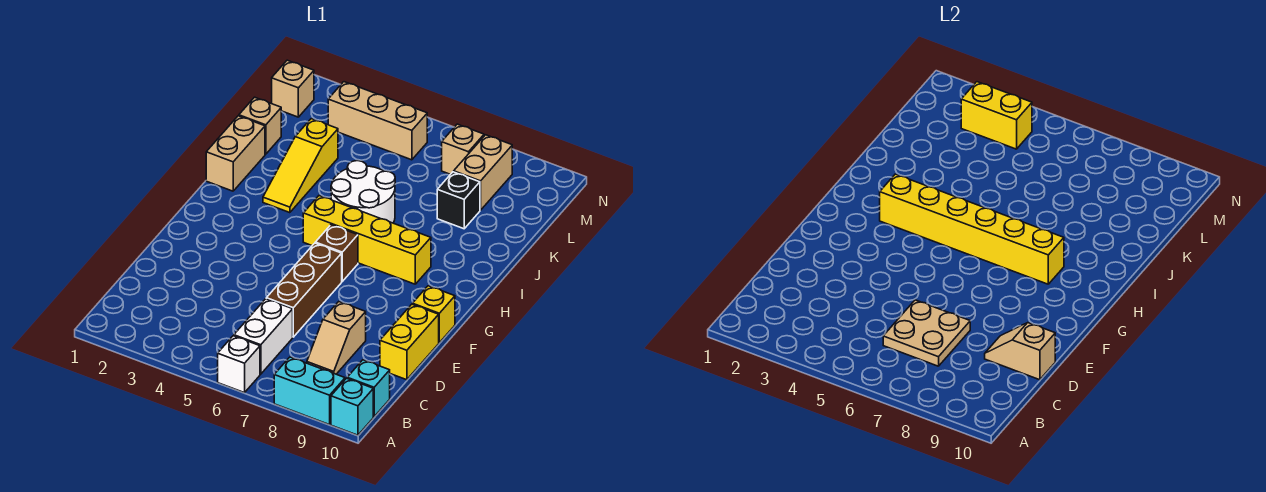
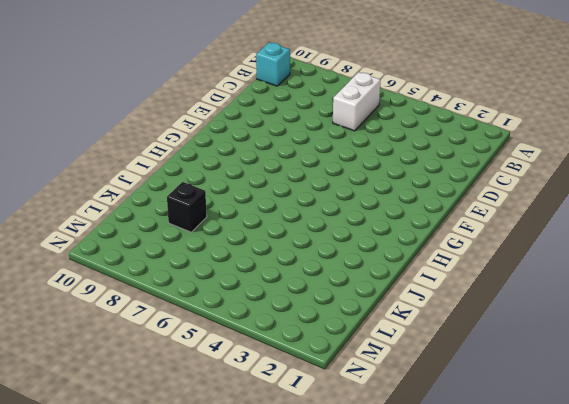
none -> white 1x1 brick [218,336,260,393]
none -> cyan 1x2 brick [274,357,345,425]
none -> cyan 1x1 brick [331,378,373,435]

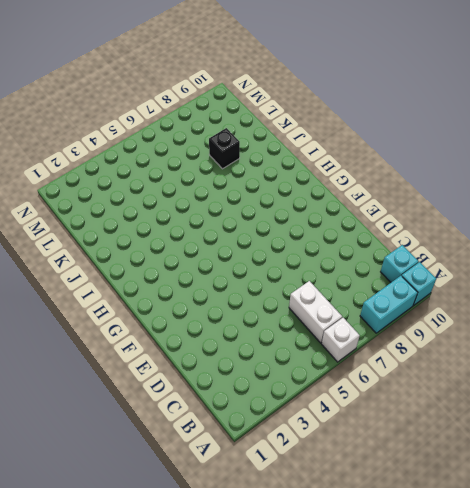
none -> tan 1x2 slope [307,302,366,374]
none -> brown 1x3 brick [266,243,342,337]
none -> yellow 1x2 brick [380,304,439,380]

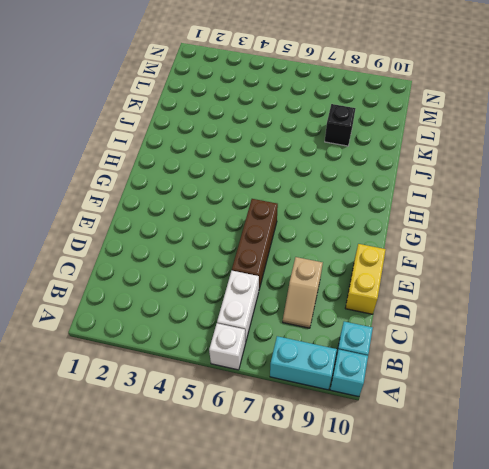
none -> yellow 1x1 brick [412,286,455,342]
none -> brown 1x1 brick [315,225,358,281]
none -> yellow 1x4 brick [303,196,431,284]

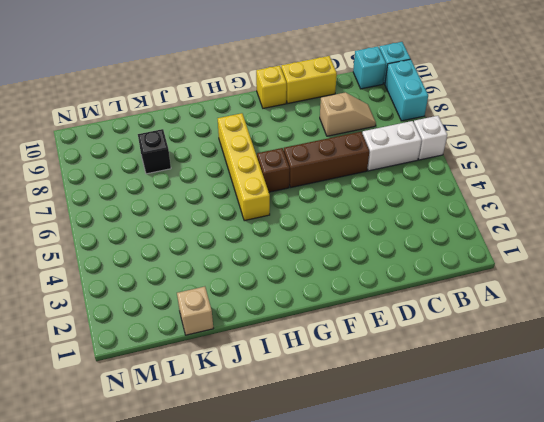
none -> tan 1x2 brick [206,116,265,191]
none -> yellow 1x3 slope [263,119,338,213]
none -> white 2x2 round brick [331,161,395,223]

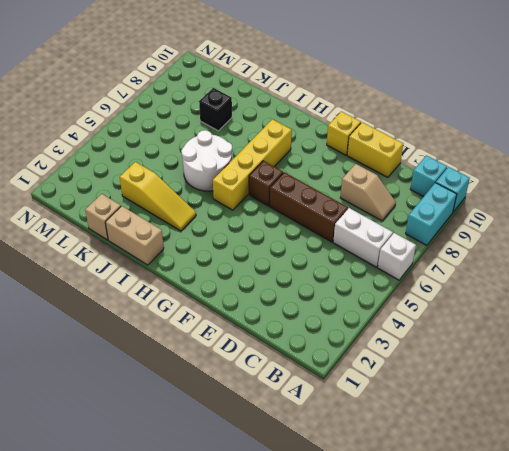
none -> tan 1x2 brick [454,135,512,210]
none -> tan 1x1 brick [272,60,314,117]
none -> tan 1x3 brick [328,82,427,160]

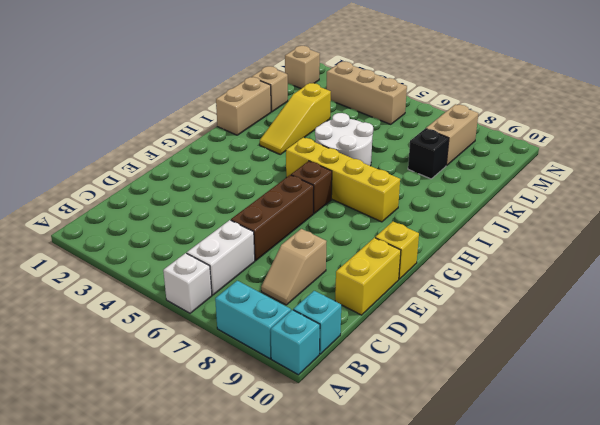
none -> tan 1x1 brick [442,124,484,174]
none -> tan 2x2 plate [883,300,970,366]
none -> tan 1x2 slope [985,323,1055,380]

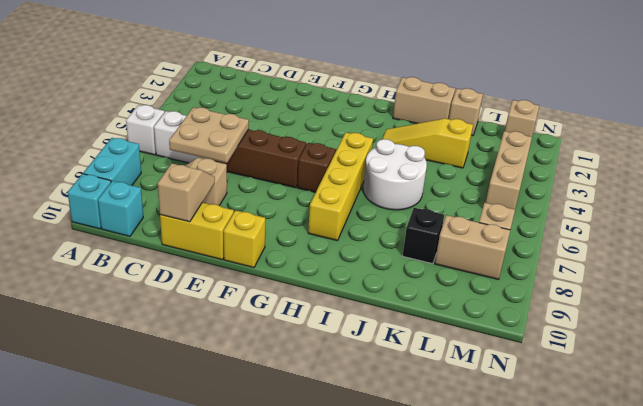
none -> yellow 1x6 brick [880,174,1064,284]
none -> yellow 1x2 brick [961,82,1032,149]

